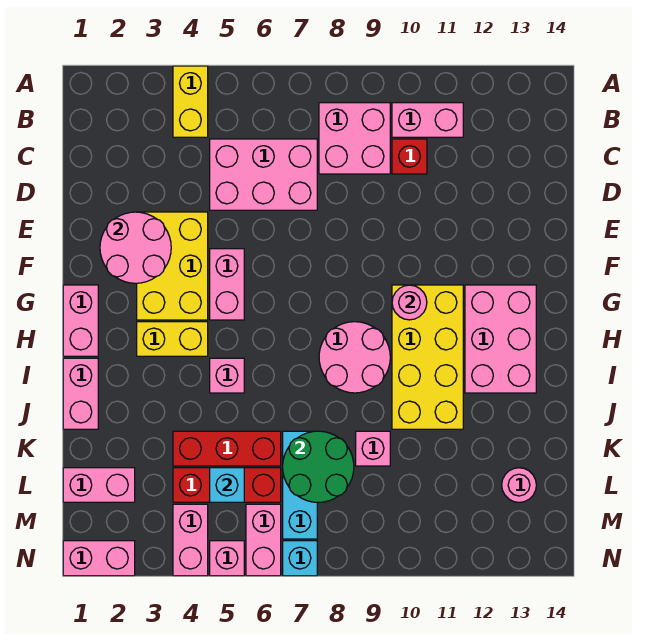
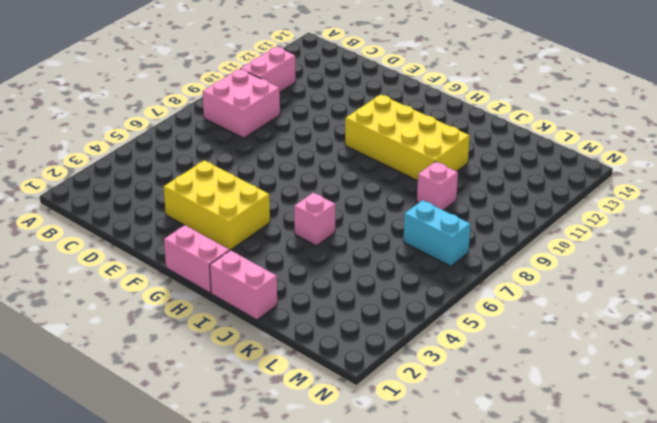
cyan 1x2 brick [403,200,470,266] -> cyan 1x3 brick [283,431,317,539]
none -> yellow 1x2 brick [173,66,208,137]
none -> pink 2x3 brick [210,139,317,210]
none -> red 1x1 brick [392,139,427,174]

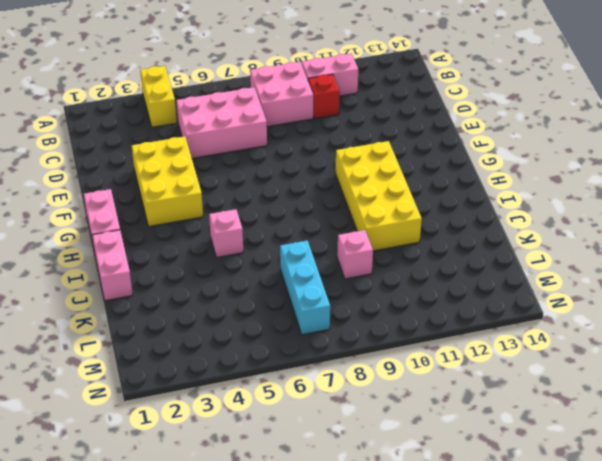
none -> pink 1x2 brick [210,249,244,320]
none -> pink 2x3 brick [465,285,536,393]
none -> yellow 1x2 brick [137,322,208,356]

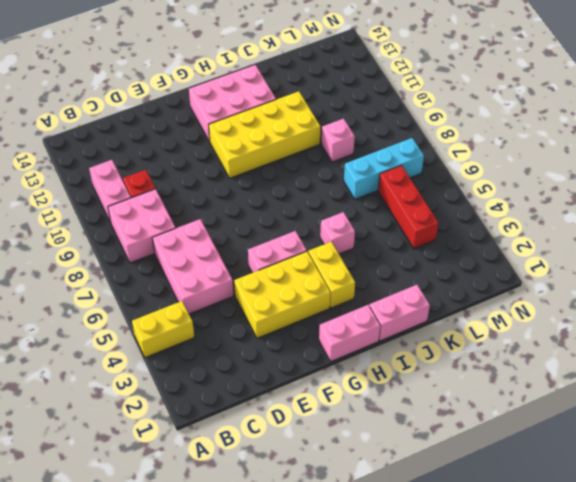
none -> pink 2x2 round brick [319,322,390,393]
none -> red 1x3 brick [173,431,281,466]
none -> pink 1x2 brick [63,468,135,502]

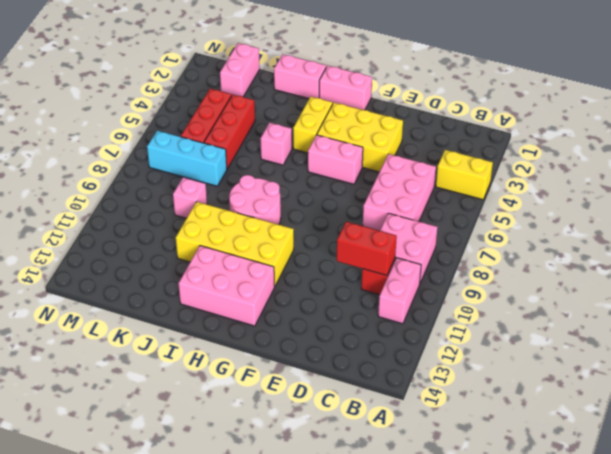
red 1x2 brick [337,222,397,275] -> none
none -> pink 1x1 round brick [502,468,536,502]
none -> pink 1x2 brick [173,504,208,576]
none -> pink 1x2 brick [246,504,281,576]

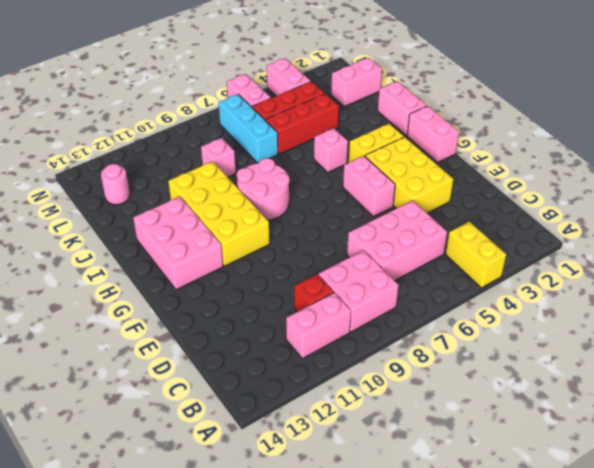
none -> pink 1x2 brick [63,541,135,576]
none -> pink 1x1 brick [210,541,244,576]
none -> cyan 1x1 brick [283,541,317,576]

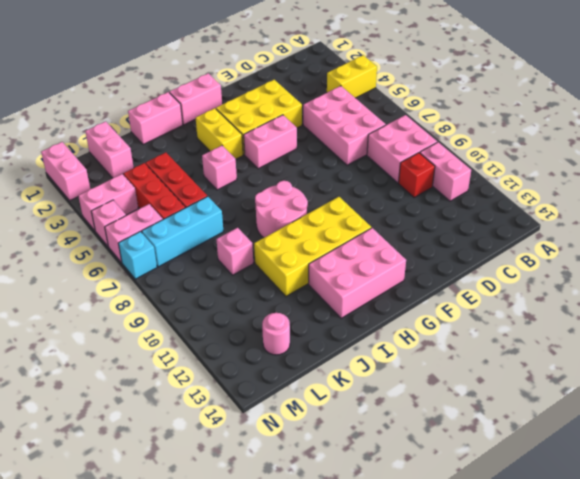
none -> pink 2x2 round brick [100,212,171,283]
none -> pink 1x1 round brick [392,285,427,320]
none -> green 2x2 round brick [283,431,354,502]

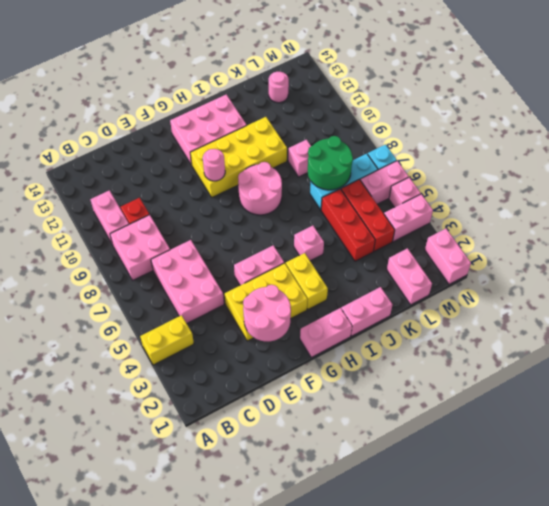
none -> cyan 1x1 brick [210,468,244,502]

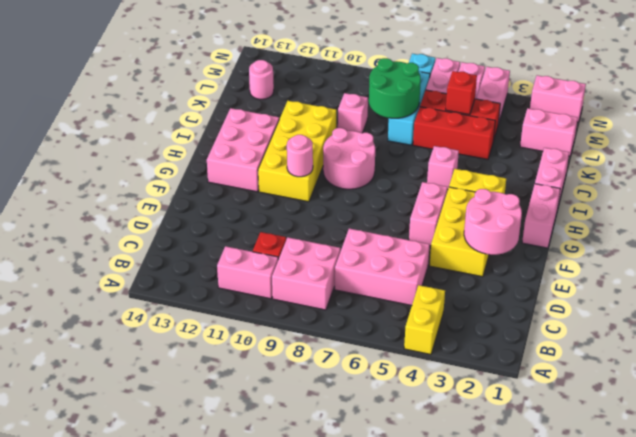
red 1x1 brick [446,71,477,115] -> cyan 1x1 brick [210,468,244,502]

